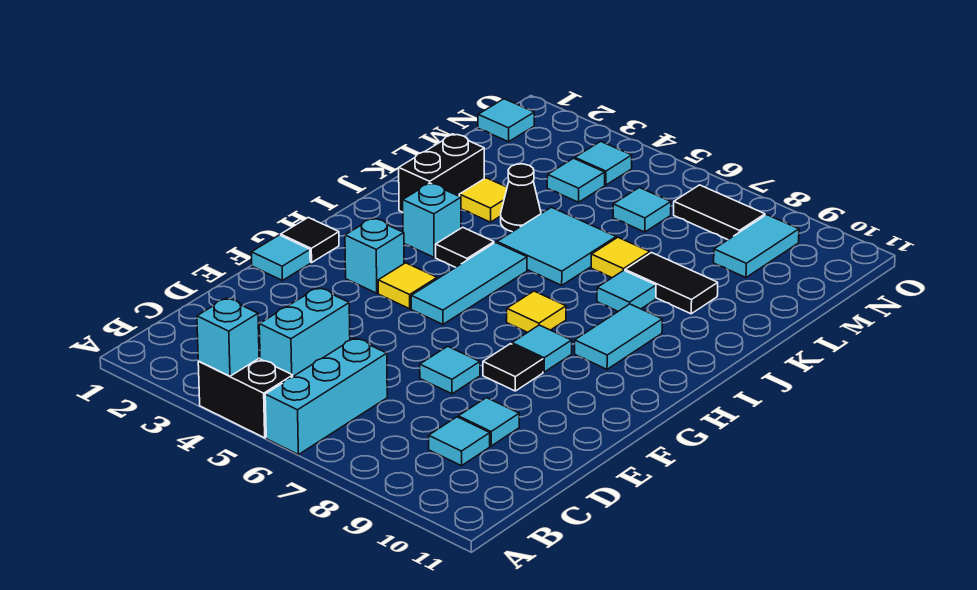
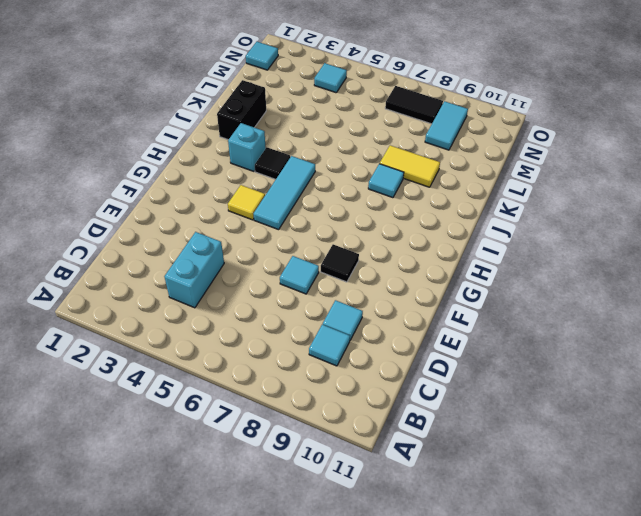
yellow 1x2 tile [380,145,440,187] -> black 1x2 tile [625,253,718,314]
none -> black 1x2 brick [198,359,293,438]
none -> cyan 1x3 brick [265,338,387,455]
none -> cyan 1x1 tile [251,235,310,280]
none -> black 1x1 tile [281,217,339,263]

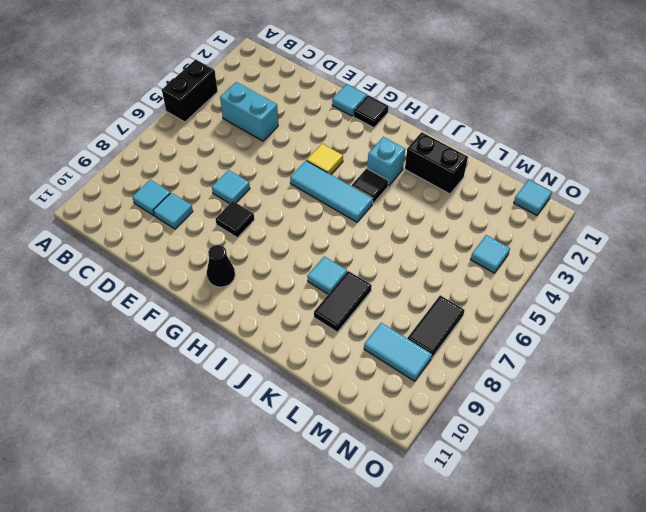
black 1x1 cone [207,245,235,287] -> black 1x1 cone moved to [501,164,541,232]
none -> cyan 1x3 brick [265,338,387,455]
none -> cyan 1x1 brick [345,218,404,293]
none -> cyan 1x1 tile [512,325,572,372]
none -> yellow 1x1 tile [507,291,566,332]

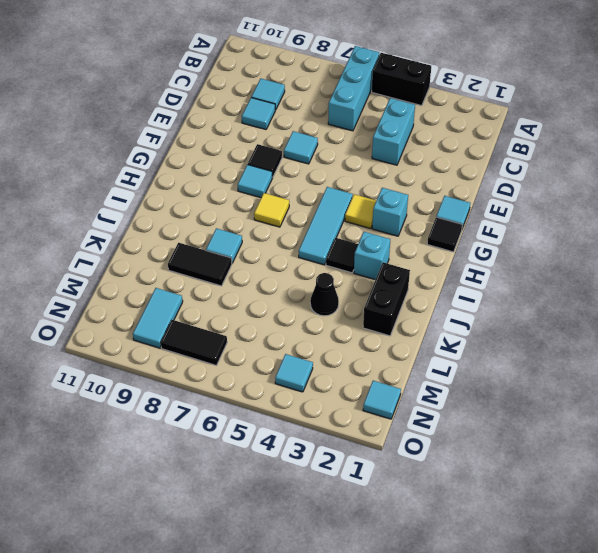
none -> cyan 1x2 tile [575,304,662,369]
none -> cyan 2x2 tile [497,207,616,285]
none -> yellow 1x1 tile [459,178,507,222]
none -> yellow 1x1 tile [591,237,650,278]

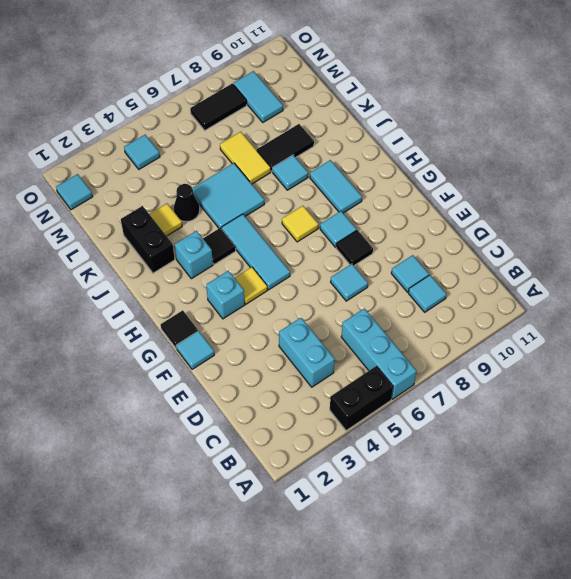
yellow 1x2 tile [220,132,271,184] -> yellow 1x1 tile [591,237,650,278]
none -> cyan 1x1 tile [547,158,605,202]
none -> cyan 1x1 tile [613,188,671,232]
none -> cyan 1x1 brick [197,298,259,376]

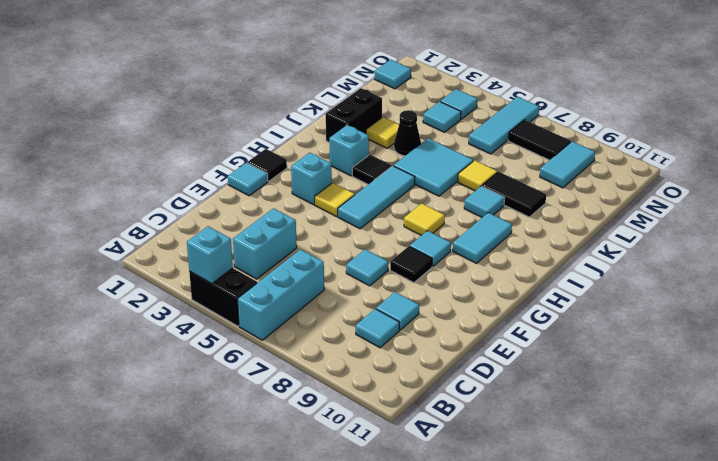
cyan 1x3 tile [469,97,539,154] -> cyan 1x1 tile [613,188,671,232]

